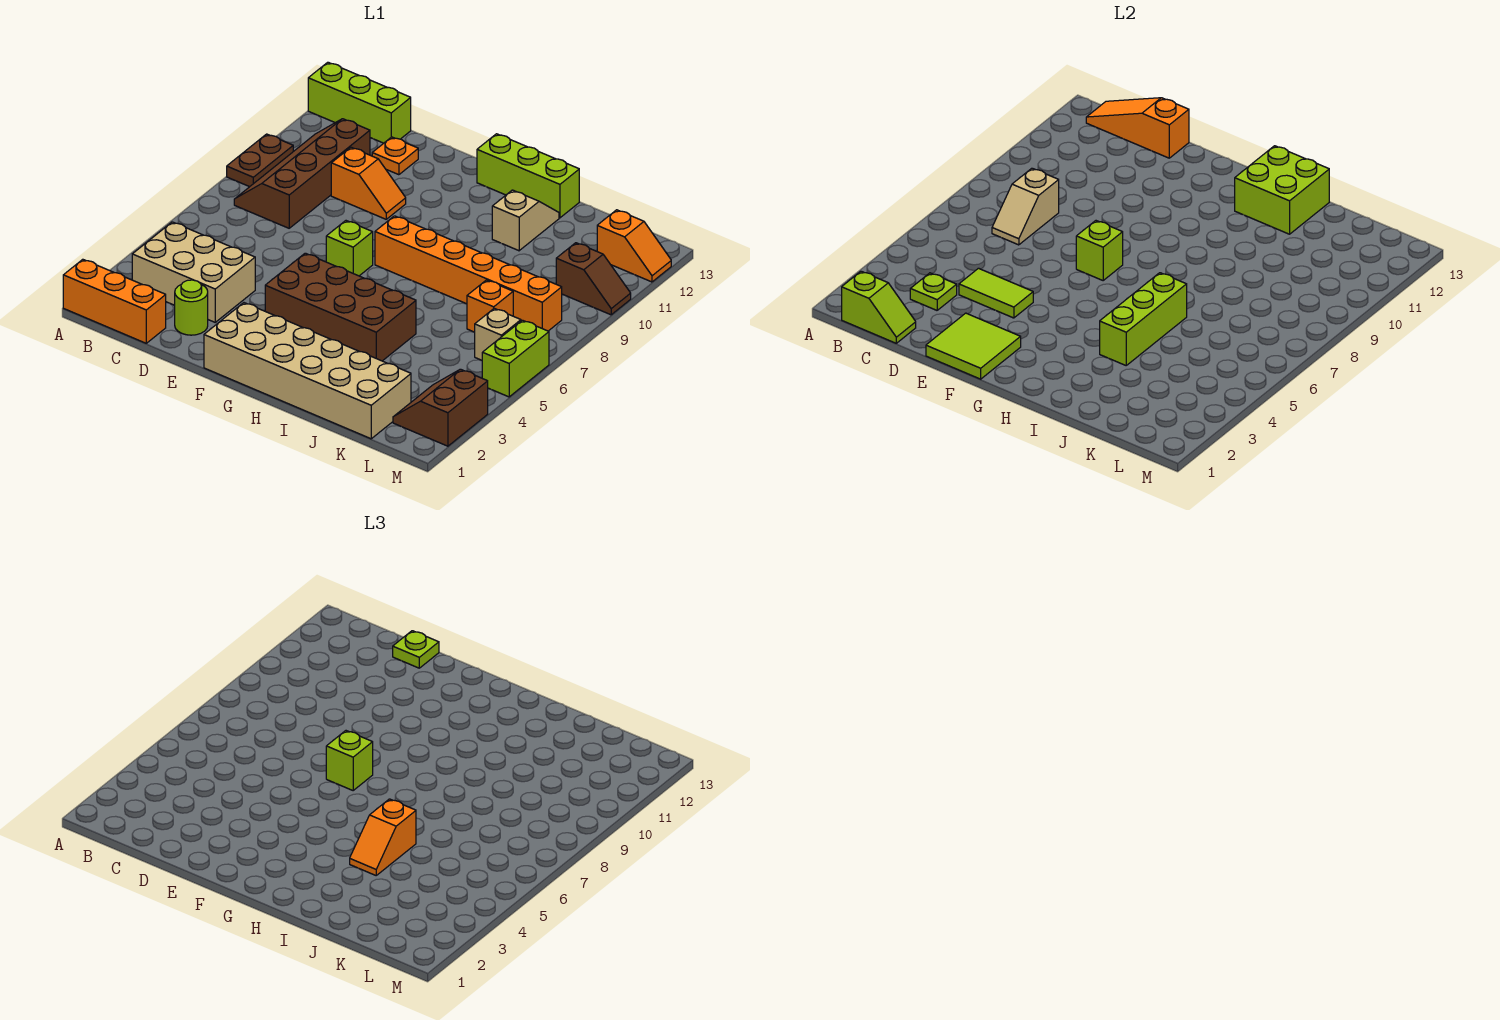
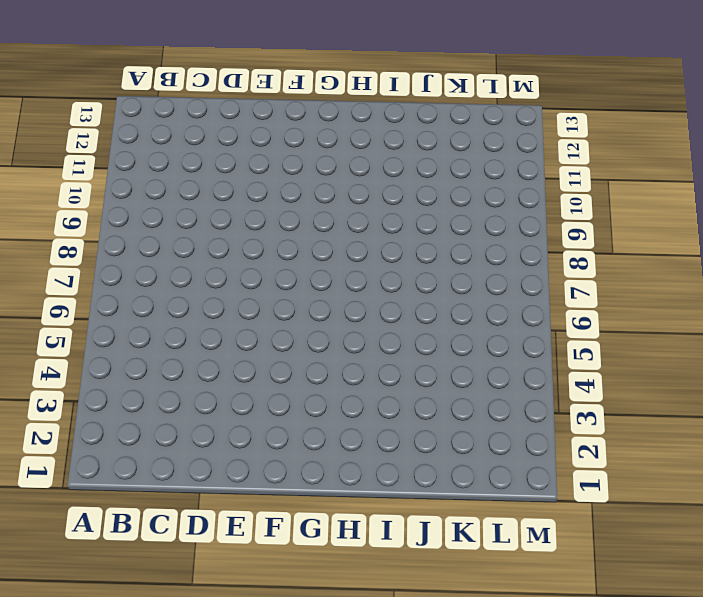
none -> orange 1x3 brick [63,259,166,343]
none -> brown 1x2 plate [227,134,293,187]
none -> lime 1x3 brick [308,62,411,143]
none -> tan 2x3 brick [132,222,255,322]

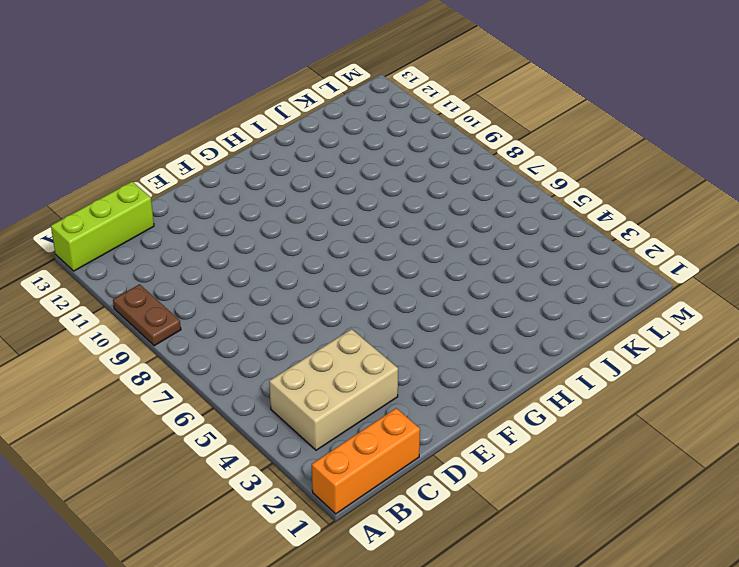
none -> brown 2x4 slope [234,119,370,228]
none -> lime 1x1 round brick [175,280,208,335]
none -> orange 1x2 slope [331,147,406,219]
none -> orange 1x1 plate [372,137,418,175]

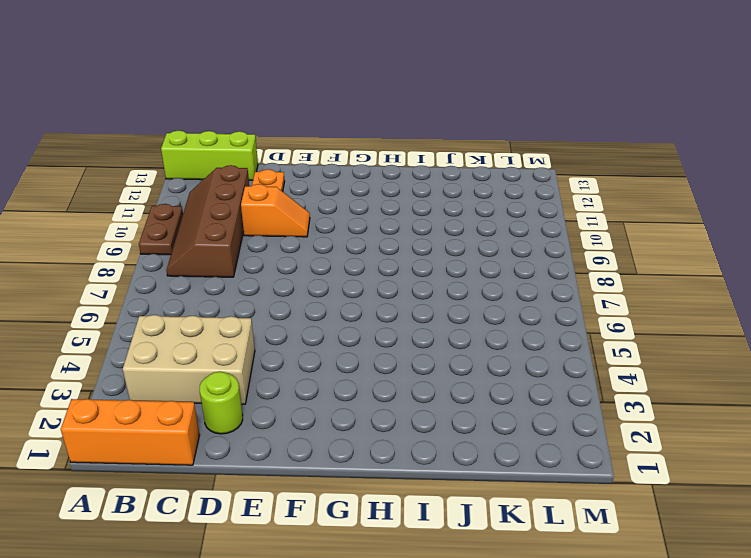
none -> tan 2x6 brick [204,303,411,439]
none -> brown 2x4 brick [265,253,416,361]
none -> lime 1x1 brick [326,221,373,276]
none -> orange 1x6 brick [375,216,562,331]

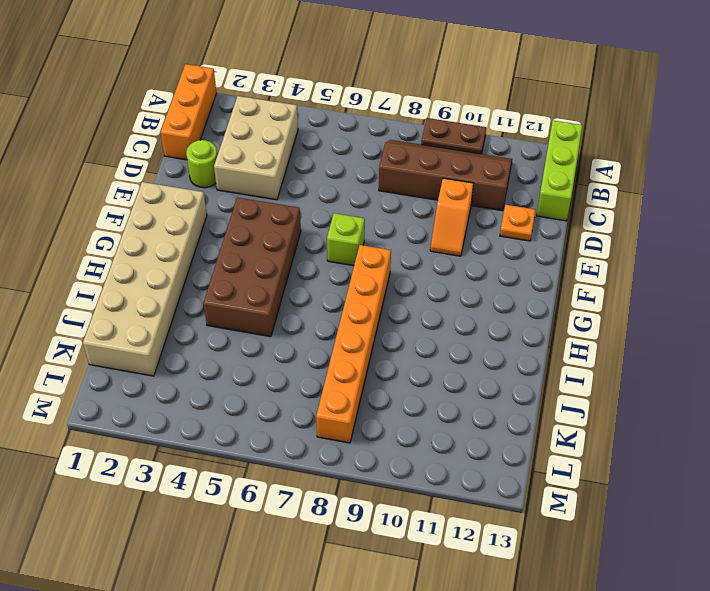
none -> lime 1x3 brick [477,134,579,218]
none -> tan 1x2 slope [492,190,559,251]
none -> orange 1x1 brick [467,280,513,332]
none -> brown 2x2 slope [393,369,488,446]

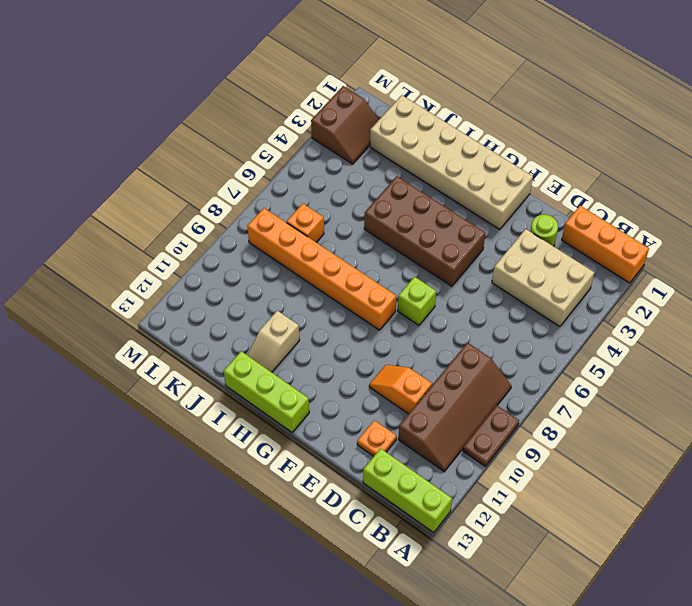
none -> tan 1x1 brick [475,308,521,360]
none -> brown 1x2 slope [556,243,631,315]
none -> orange 1x2 slope [597,210,671,282]
none -> lime 1x2 brick [482,320,549,397]

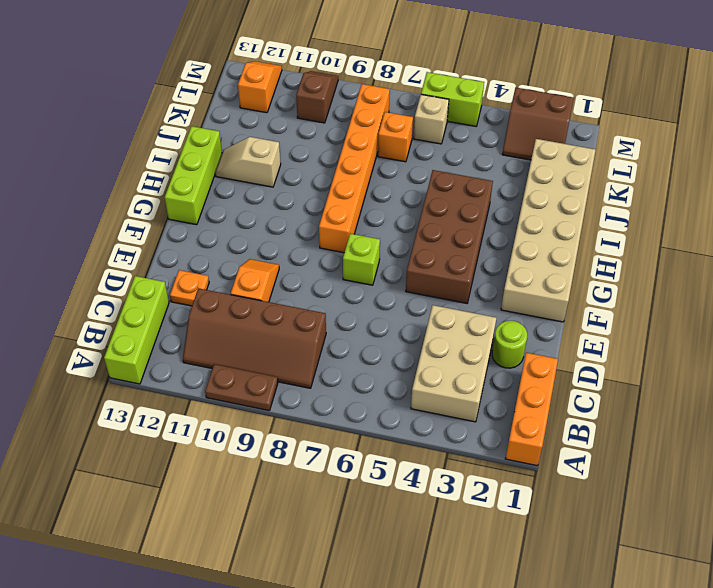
none -> lime 1x2 slope [842,271,916,343]
none -> orange 1x3 slope [1086,98,1189,158]
none -> lime 1x1 plate [910,273,957,310]
none -> tan 1x2 slope [992,168,1059,245]

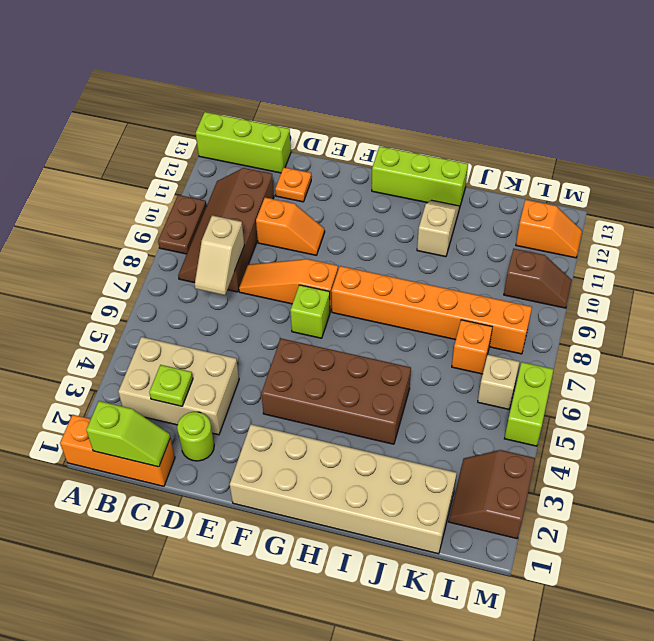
orange 1x3 slope [239,259,338,312] -> orange 1x3 slope moved to [1086,98,1189,158]
none -> lime 1x2 tile [959,268,1033,318]
none -> lime 2x2 tile [926,313,1021,379]
none -> lime 1x1 brick [1076,221,1123,280]
none -> lime 2x2 brick [1235,146,1329,234]

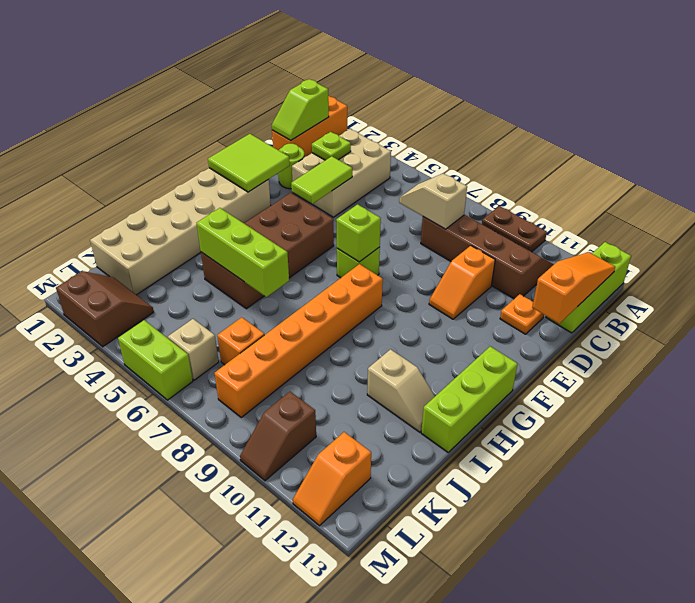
none -> lime 2x2 brick [1235,146,1329,234]
none -> lime 1x1 plate [393,631,439,668]
none -> lime 1x1 brick [326,731,373,790]
none -> orange 1x2 slope [350,799,416,875]

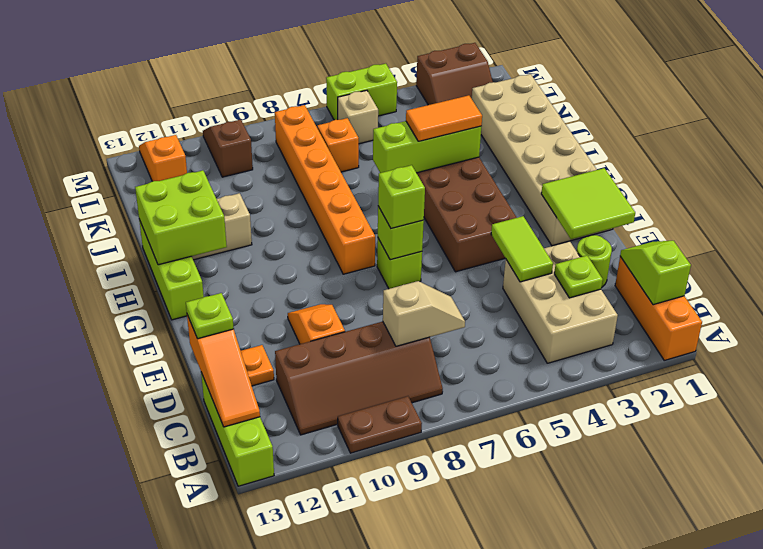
orange 1x2 tile [406,95,482,141] -> orange 1x2 slope [350,799,416,875]

